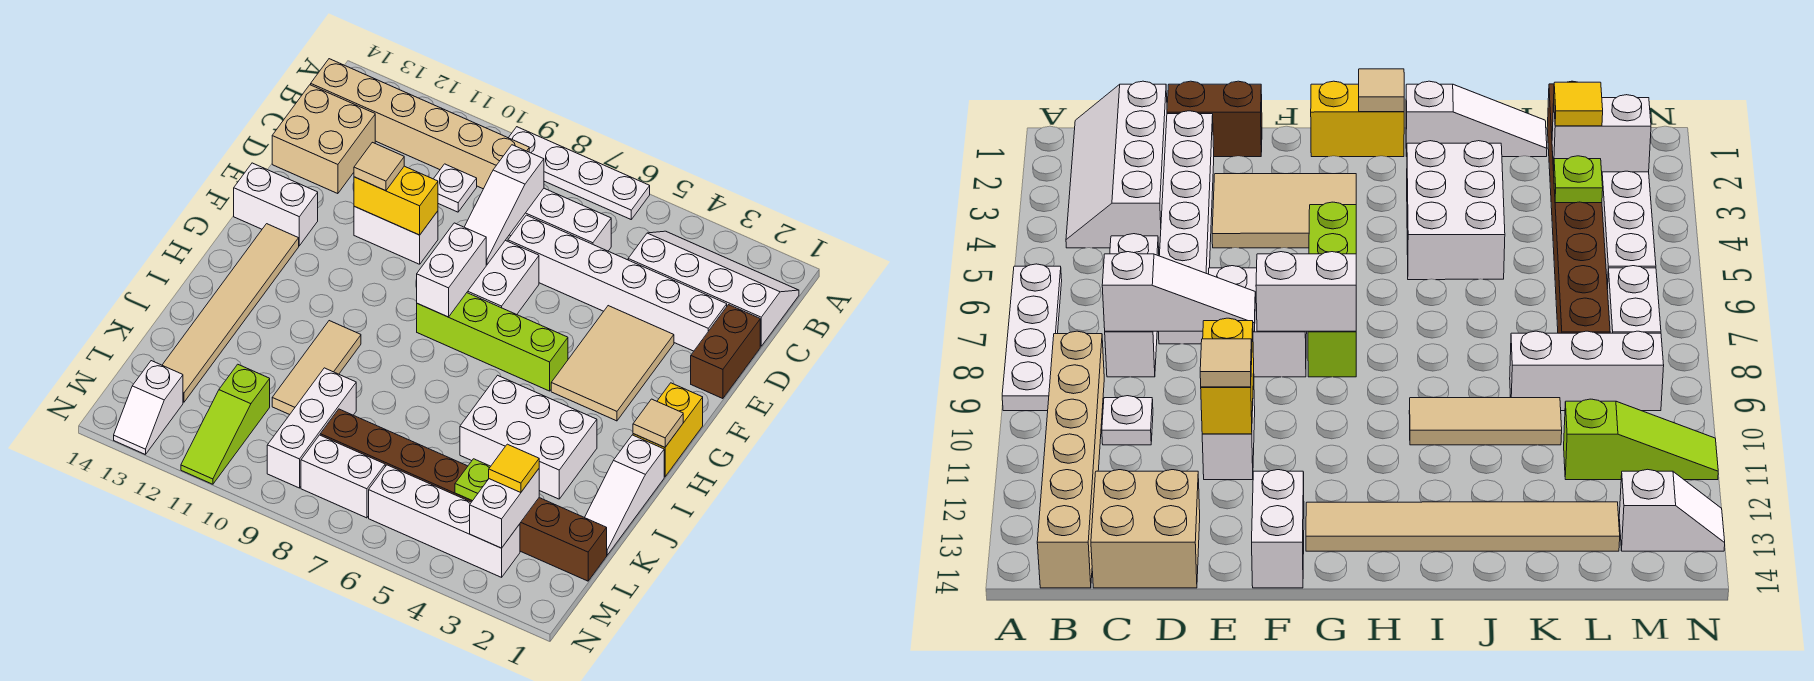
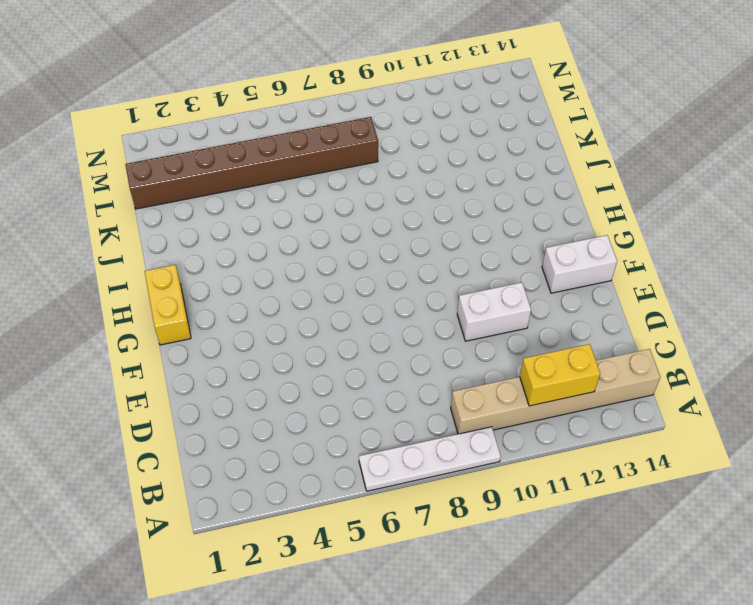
yellow 1x2 brick [520,344,600,406] -> yellow 1x2 brick moved to [354,166,438,235]
none -> white 2x4 slope [628,231,799,346]
none -> white 1x3 brick [510,188,611,251]
none -> white 1x1 plate [434,164,477,212]
none -> tan 2x2 brick [272,85,375,194]

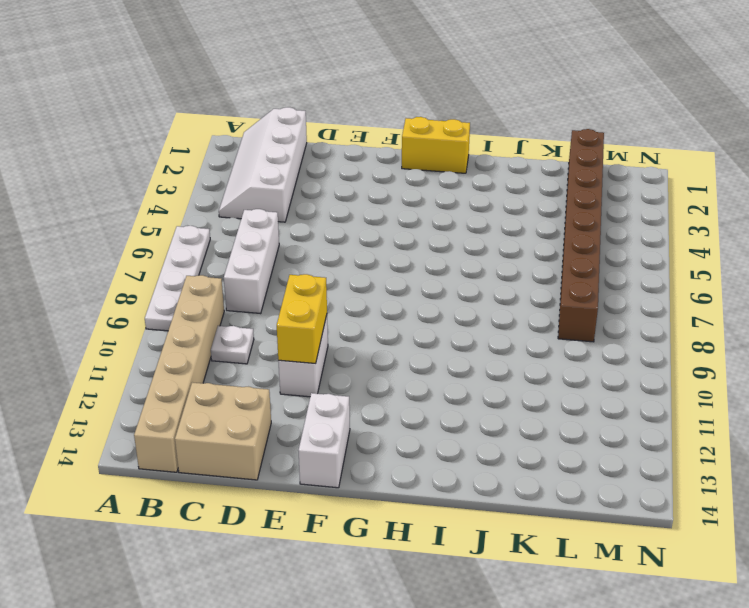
none -> brown 1x2 brick [691,305,760,399]
none -> white 1x6 brick [508,215,727,351]
none -> tan 2x3 tile [551,306,674,421]
none -> white 2x2 brick [467,240,539,315]

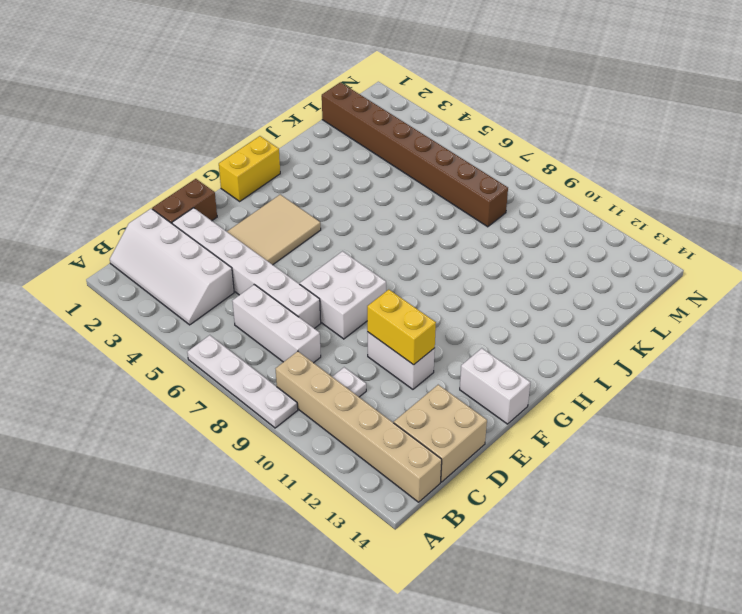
none -> lime 1x4 brick [417,293,568,391]
none -> tan 1x6 tile [162,224,299,402]
none -> white 1x3 slope [585,435,664,555]
none -> white 2x3 brick [460,375,597,499]

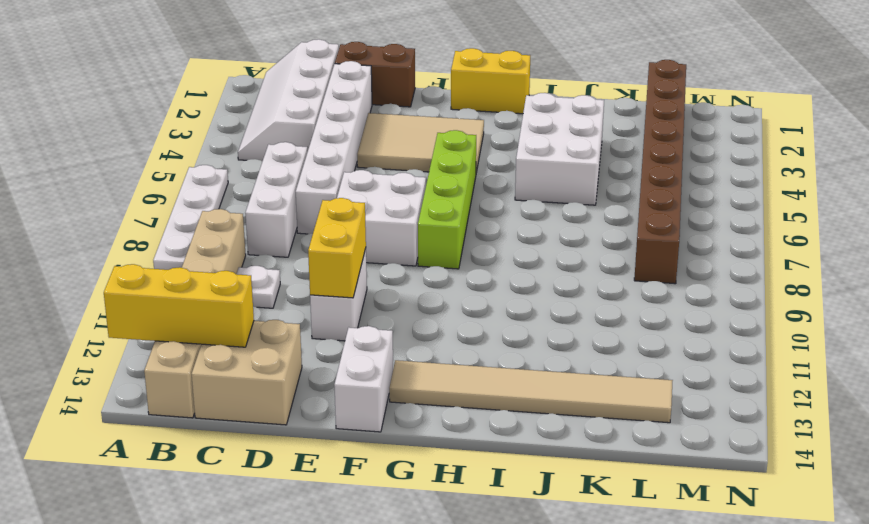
yellow 1x3 brick [104,264,254,347] -> none
none -> white 1x3 slope [585,435,664,555]
none -> tan 1x3 tile [272,321,361,415]
none -> white 1x3 brick [267,368,356,488]
none -> lime 1x3 slope [181,364,270,484]

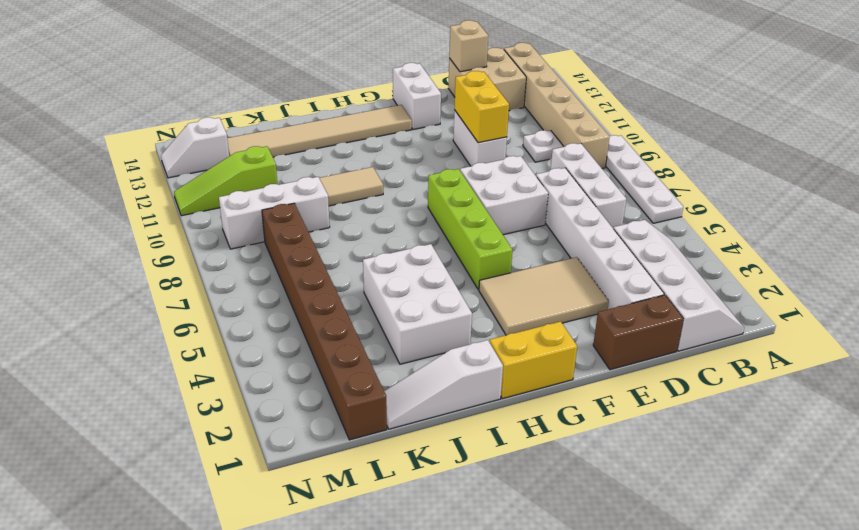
tan 1x1 brick [449,20,488,72] -> none
none -> white 1x4 brick [369,465,520,577]
none -> white 1x2 brick [301,435,385,518]
none -> white 1x3 slope [465,145,544,265]
none -> white 1x2 brick [417,223,486,317]

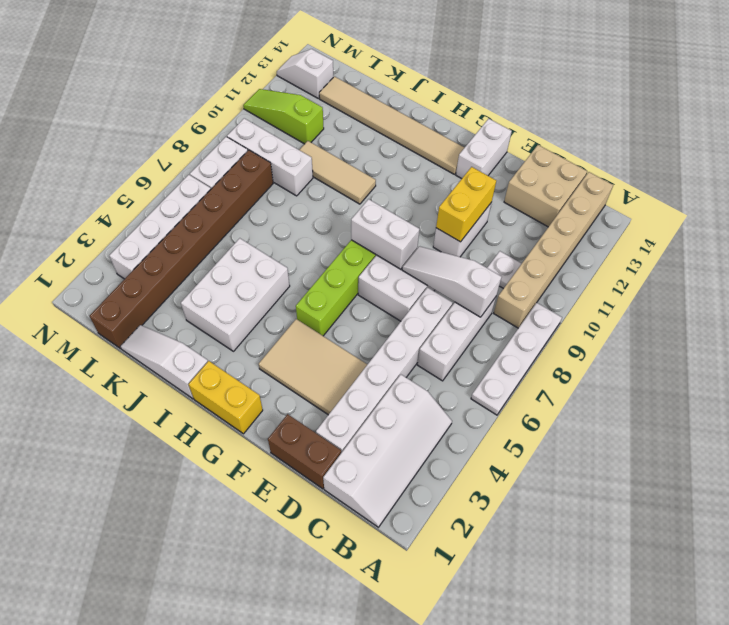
none -> tan 1x1 tile [633,399,683,447]
none -> white 1x2 brick [470,469,539,548]
none -> lime 1x1 plate [455,459,491,501]
none -> tan 1x1 tile [354,142,404,191]

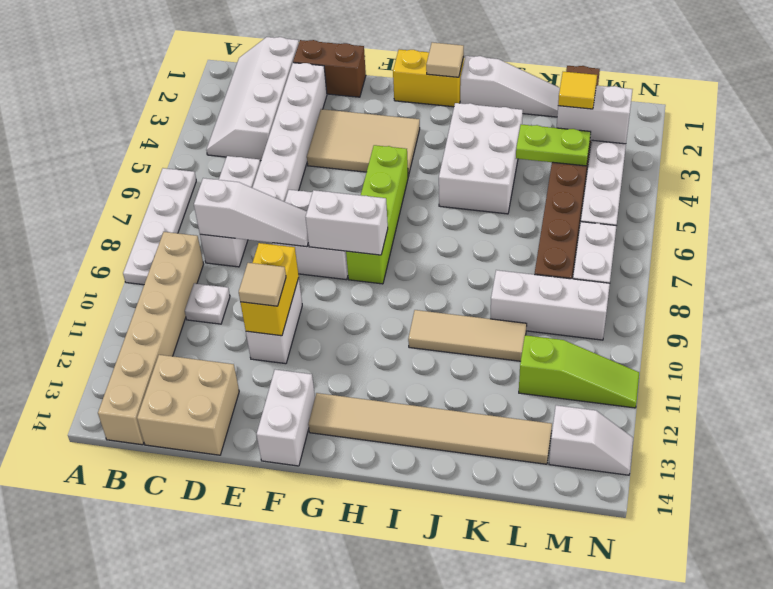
lime 1x2 plate [516,124,591,166] -> lime 1x1 plate [455,459,491,501]

